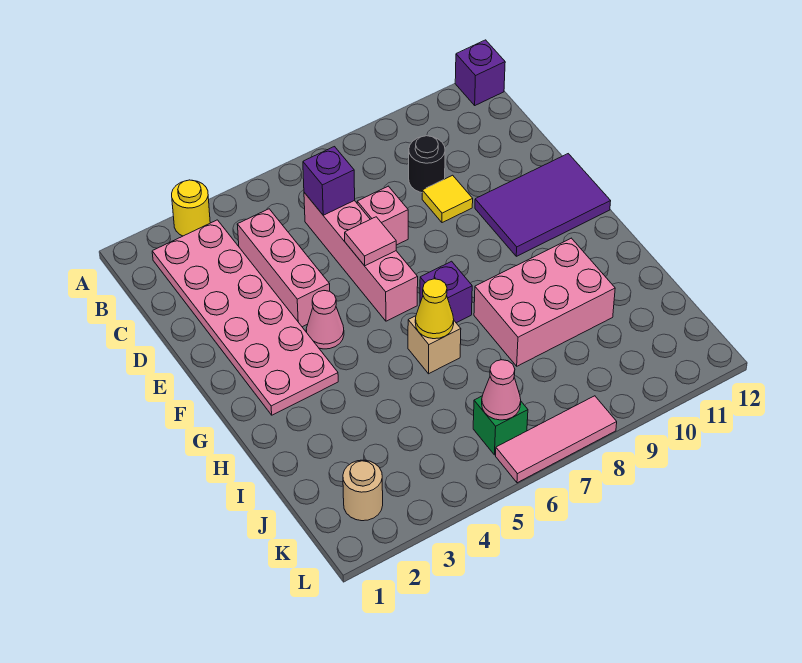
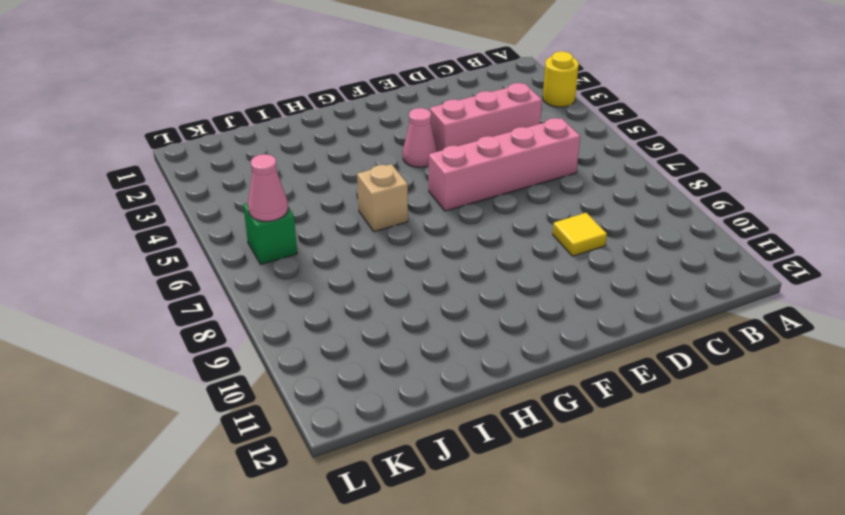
none -> purple 1x1 brick [455,40,505,105]
none -> pink 2x6 plate [152,220,338,415]
none -> black 1x1 round brick [409,136,445,193]

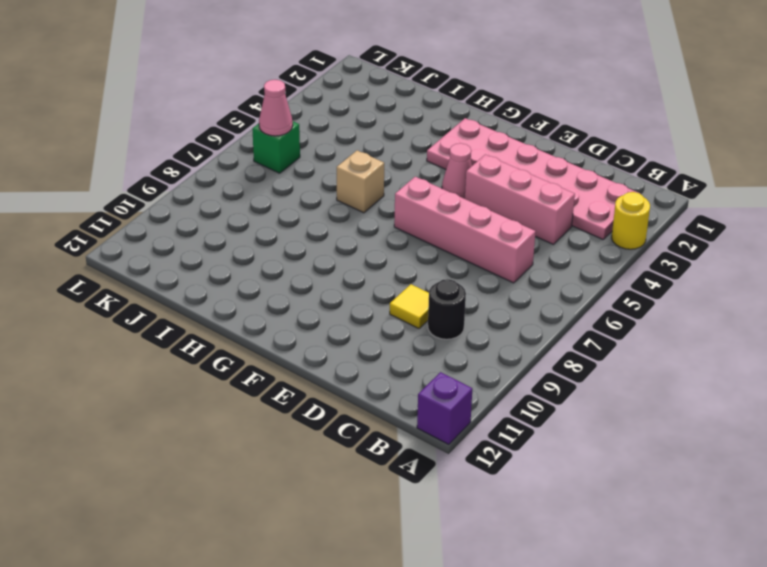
none -> pink 1x1 brick [357,186,408,245]
none -> purple 2x3 tile [475,154,611,256]
none -> purple 1x1 brick [420,261,472,323]

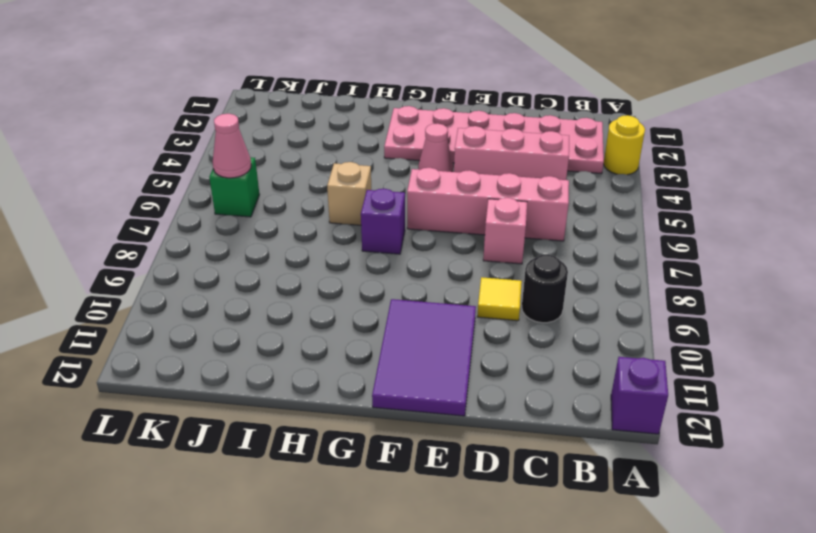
none -> pink 2x3 brick [474,238,615,366]
none -> tan 1x1 round brick [343,460,383,521]
none -> pink 1x3 tile [496,396,617,483]

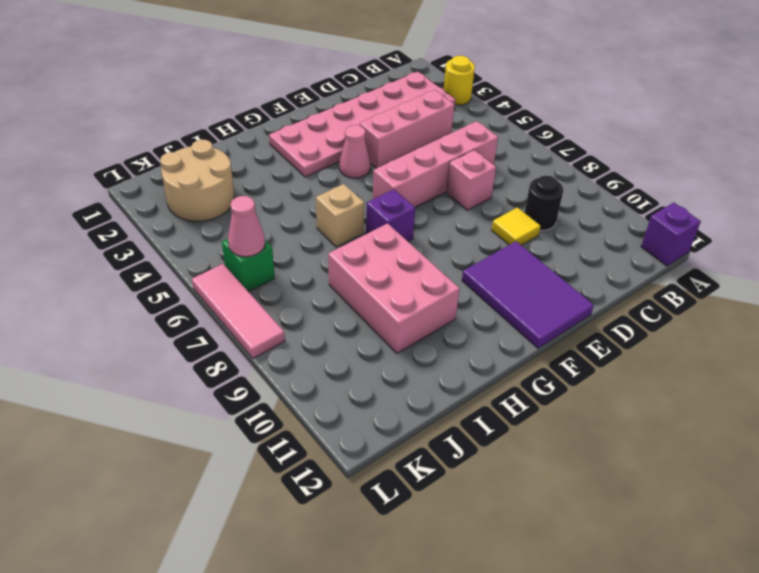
tan 2x2 round brick [160,140,234,221] -> tan 1x1 round brick [343,460,383,521]
none -> purple 1x1 brick [303,147,355,215]
none -> pink 1x1 tile [345,217,396,266]
none -> yellow 1x1 cone [415,279,454,339]

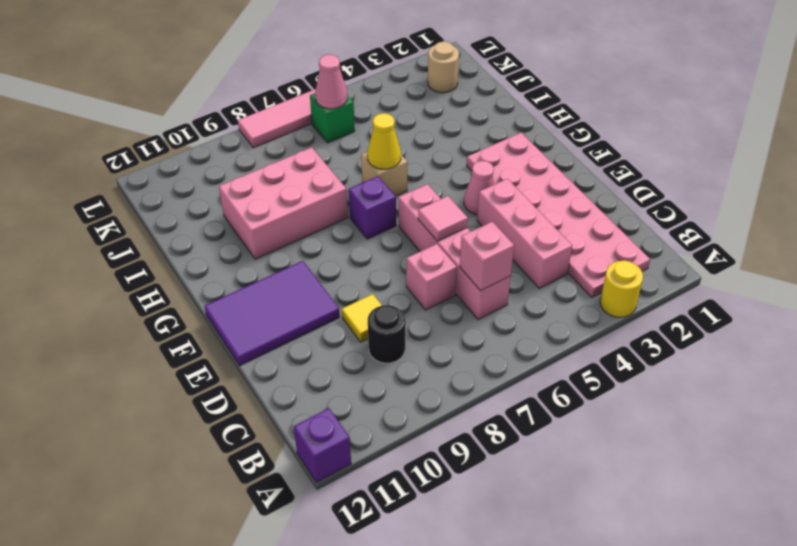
pink 1x1 brick [460,222,514,291] -> purple 1x1 brick [303,147,355,215]

